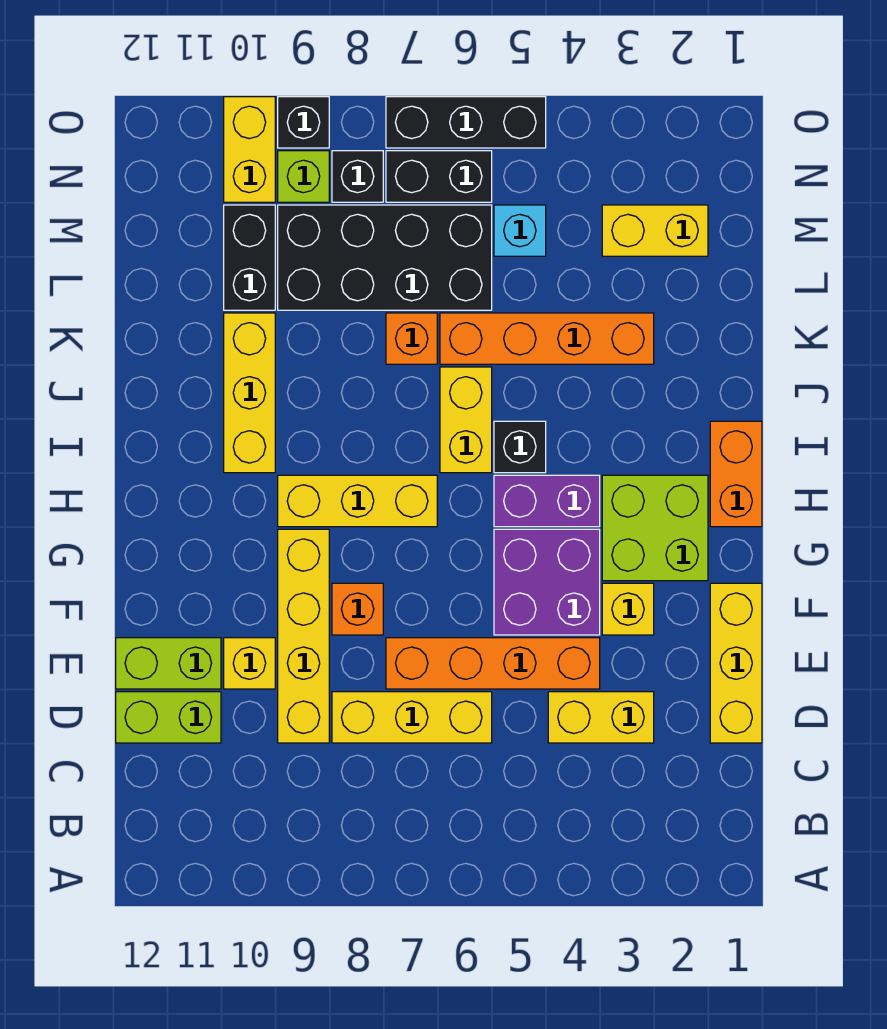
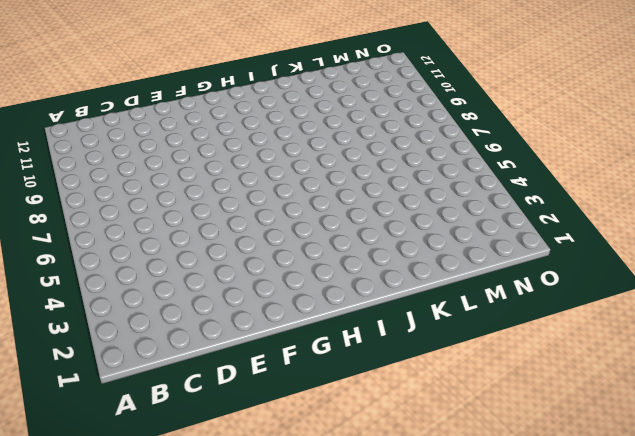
none -> yellow 1x3 brick [710,583,762,743]
none -> yellow 1x2 brick [548,692,654,743]
none -> yellow 1x3 brick [332,692,492,743]
none -> yellow 1x4 brick [278,529,329,743]

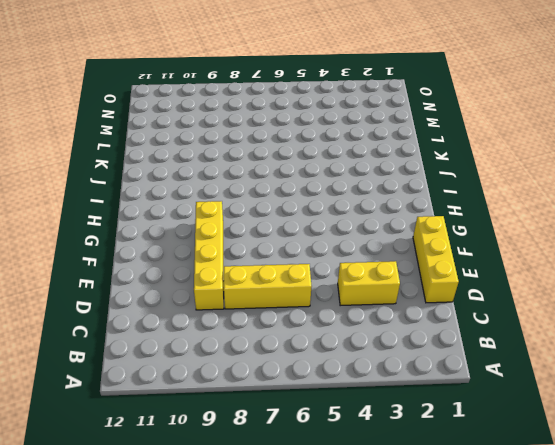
none -> lime 1x2 brick [116,692,221,743]
none -> orange 1x4 brick [386,638,600,689]
none -> yellow 1x1 brick [224,638,275,689]
none -> lime 1x2 brick [116,638,221,689]

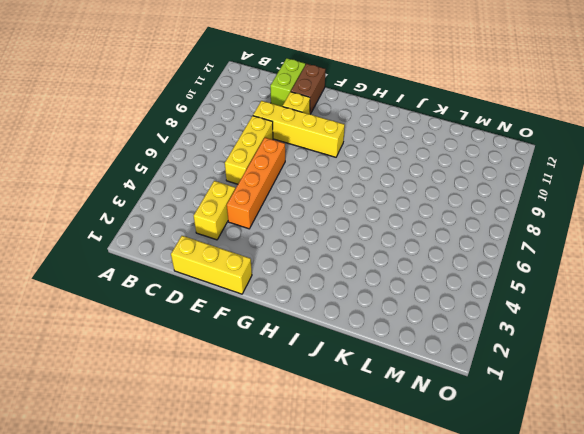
brown 1x2 brick [291,64,326,114] -> lime 1x2 brick [116,638,221,689]
none -> yellow 1x1 brick [602,583,654,635]
none -> purple 2x2 brick [494,529,600,635]
none -> orange 1x1 brick [332,583,383,635]
none -> lime 2x2 brick [602,475,708,581]

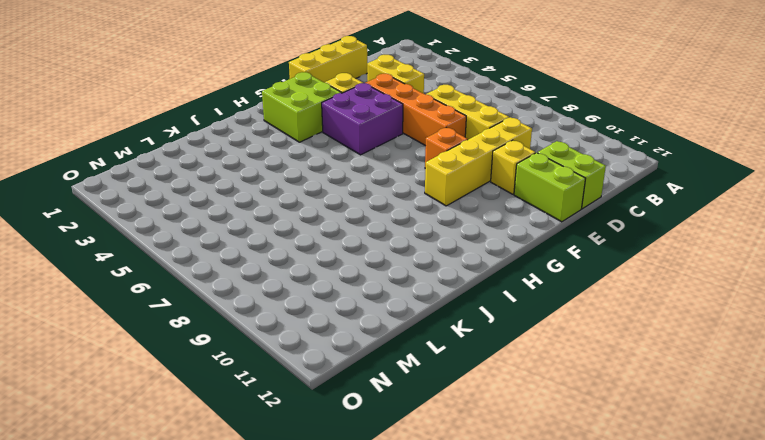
none -> orange 1x2 brick [710,421,762,527]
none -> purple 1x2 brick [494,475,600,527]
none -> yellow 1x3 brick [278,475,437,527]
none -> black 1x1 brick [494,421,546,473]

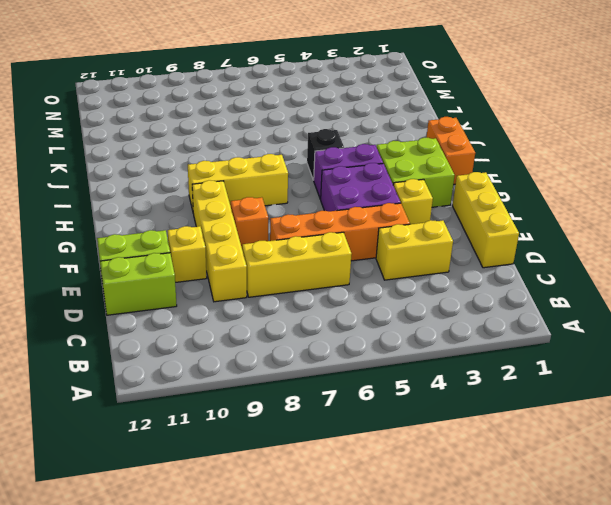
none -> yellow 1x2 brick [440,367,492,473]
none -> yellow 1x3 brick [224,313,275,473]
none -> orange 1x4 brick [440,313,654,364]
none -> orange 1x1 brick [386,313,437,364]

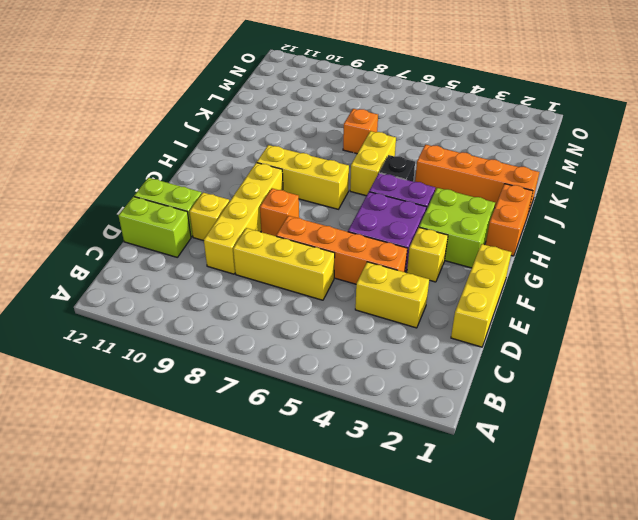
orange 1x4 brick [415,145,539,213] -> orange 1x4 brick moved to [440,313,654,364]
none -> yellow 1x3 brick [224,313,275,473]
none -> black 2x4 brick [278,205,492,310]
none -> black 1x2 brick [224,205,275,310]
none -> yellow 1x2 brick [602,205,708,256]

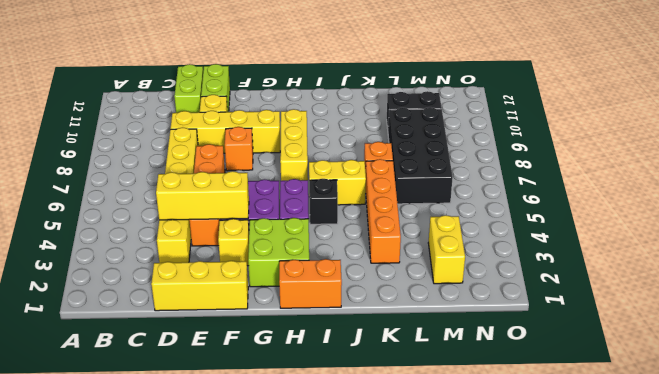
yellow 1x3 brick [156,171,249,220] -> yellow 1x3 brick moved to [224,313,275,473]
none -> cyan 1x1 brick [494,205,546,256]
none -> black 1x2 brick [386,151,492,202]
none -> black 1x1 brick [332,151,383,202]
none -> lime 1x1 brick [278,151,329,202]

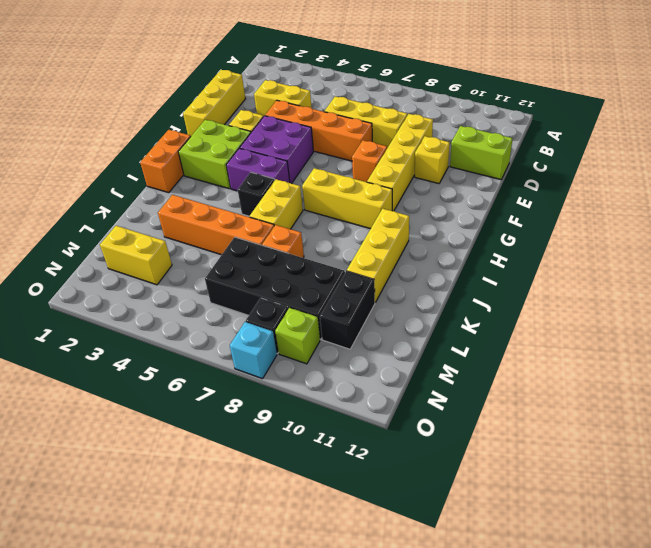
cyan 1x1 brick [230,322,277,379] -> cyan 1x1 brick moved to [494,205,546,256]
none -> lime 1x2 brick [116,638,221,689]
none -> black 1x2 brick [386,151,492,202]
none -> yellow 1x2 brick [224,97,275,202]
none -> black 1x3 brick [386,97,546,148]

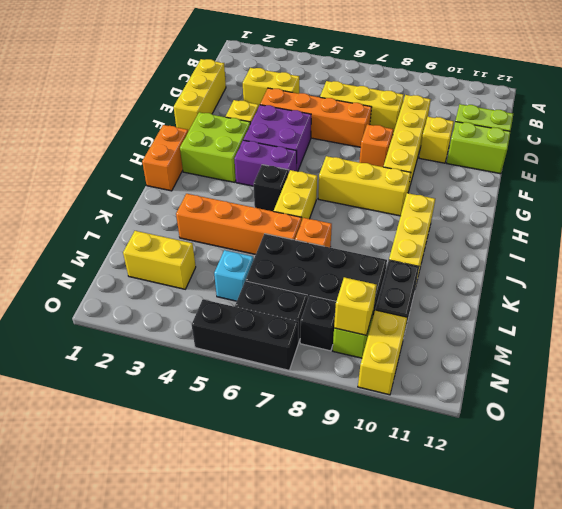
yellow 1x1 brick [334,277,377,335] -> none
none -> black 1x1 brick [278,97,329,148]

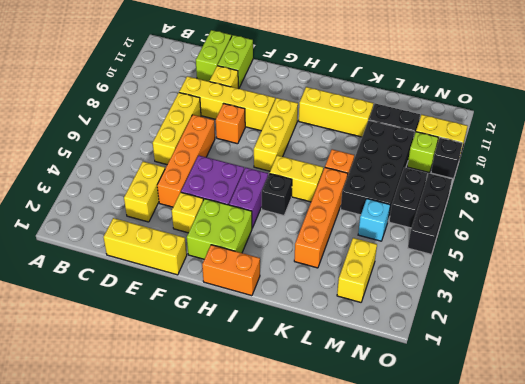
none -> black 1x1 brick [332,151,383,202]

